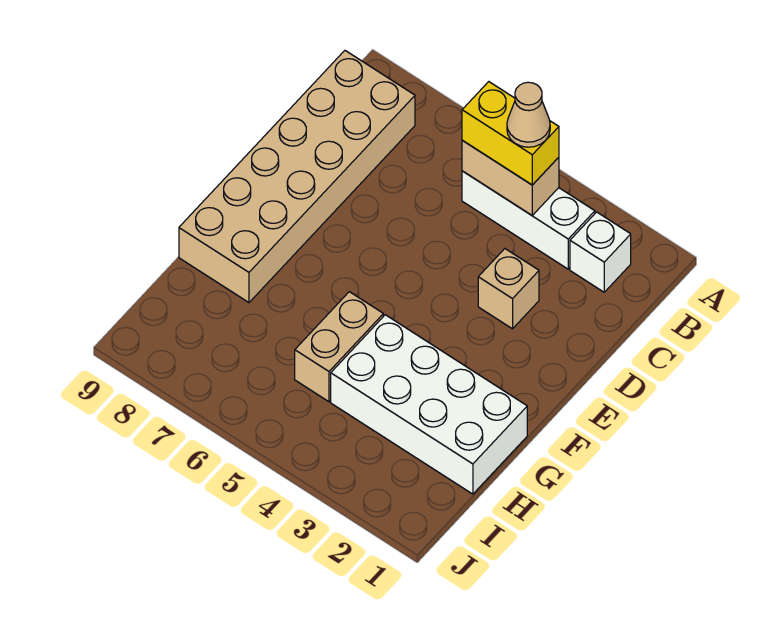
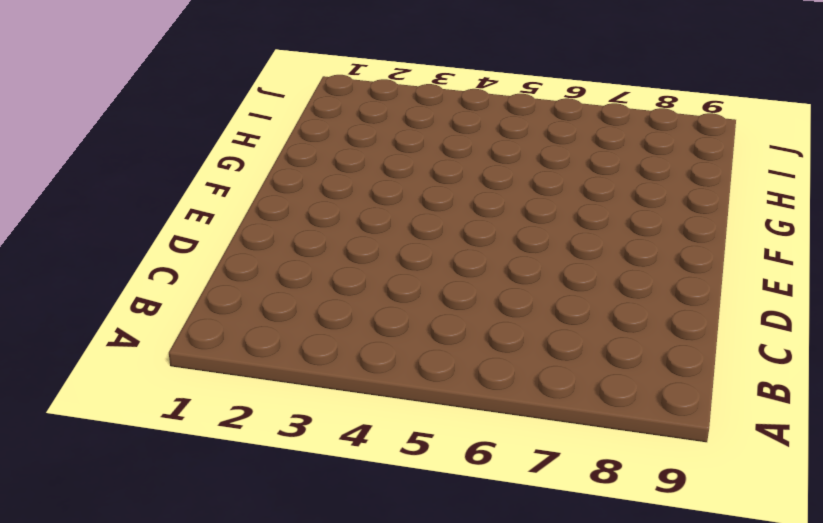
none -> white 1x1 brick [570,212,631,292]
none -> white 1x3 brick [462,171,595,269]

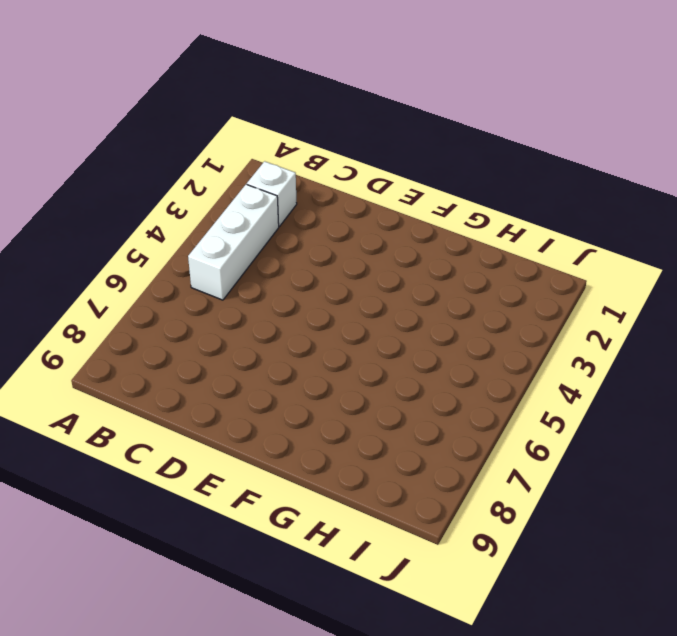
none -> tan 2x6 brick [179,51,415,303]
none -> tan 1x1 brick [478,249,539,329]

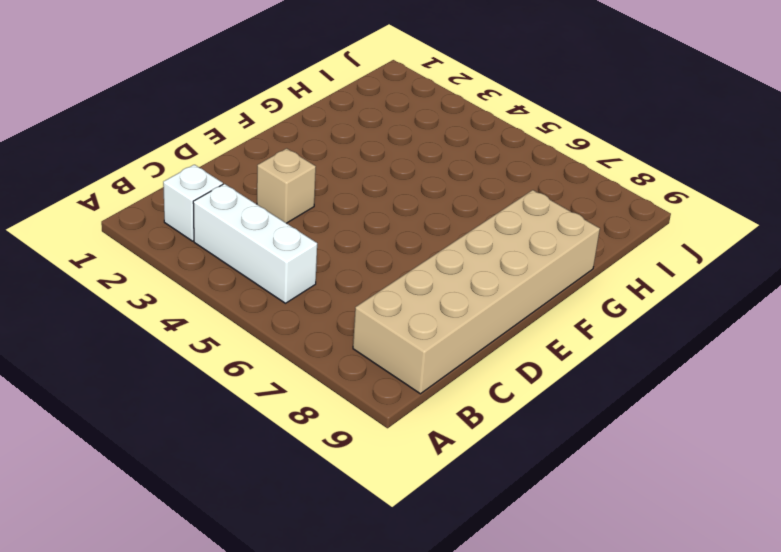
none -> white 2x4 brick [331,315,527,494]
none -> tan 1x2 brick [295,292,383,402]

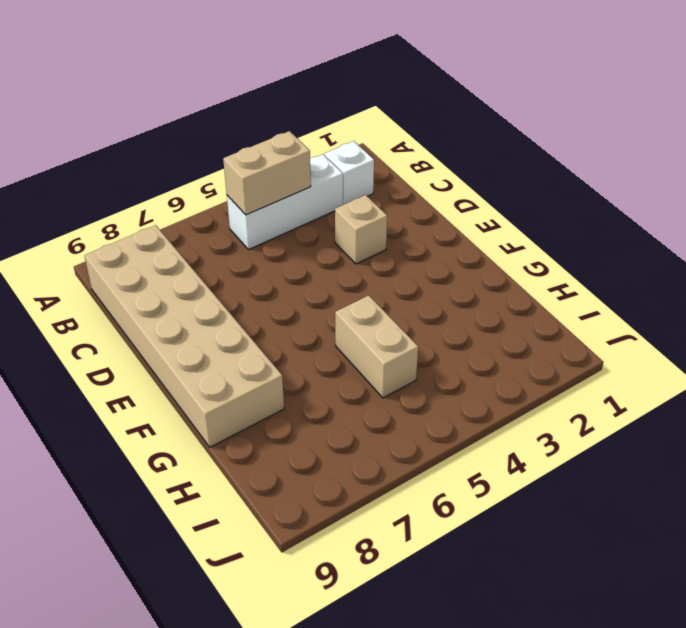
none -> white 2x4 brick [331,315,527,494]
none -> yellow 1x2 brick [462,82,559,185]

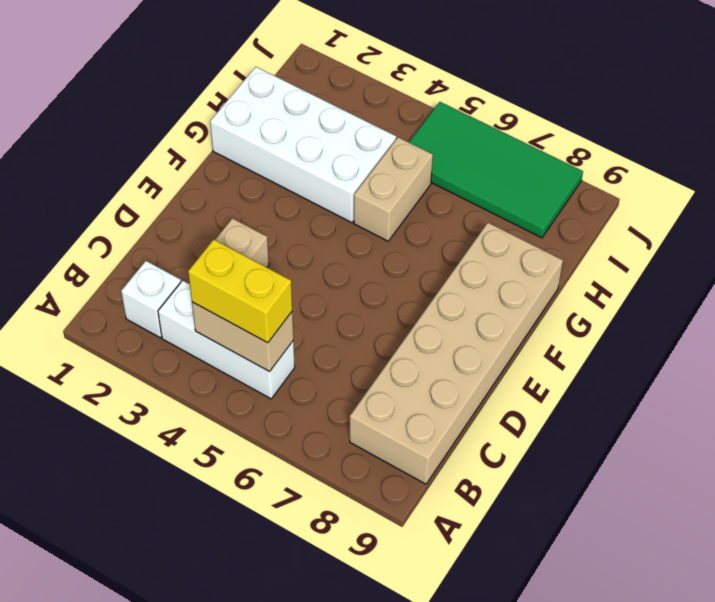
green 2x4 tile [409,102,583,238] -> none
none -> tan 1x1 cone [507,82,550,147]

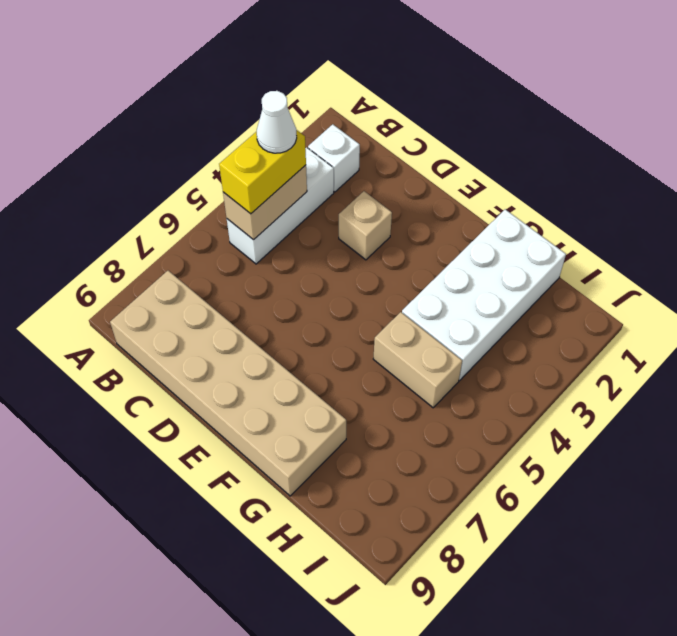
white 1x1 cone [257,91,297,153] -> tan 1x1 cone [507,82,550,147]

